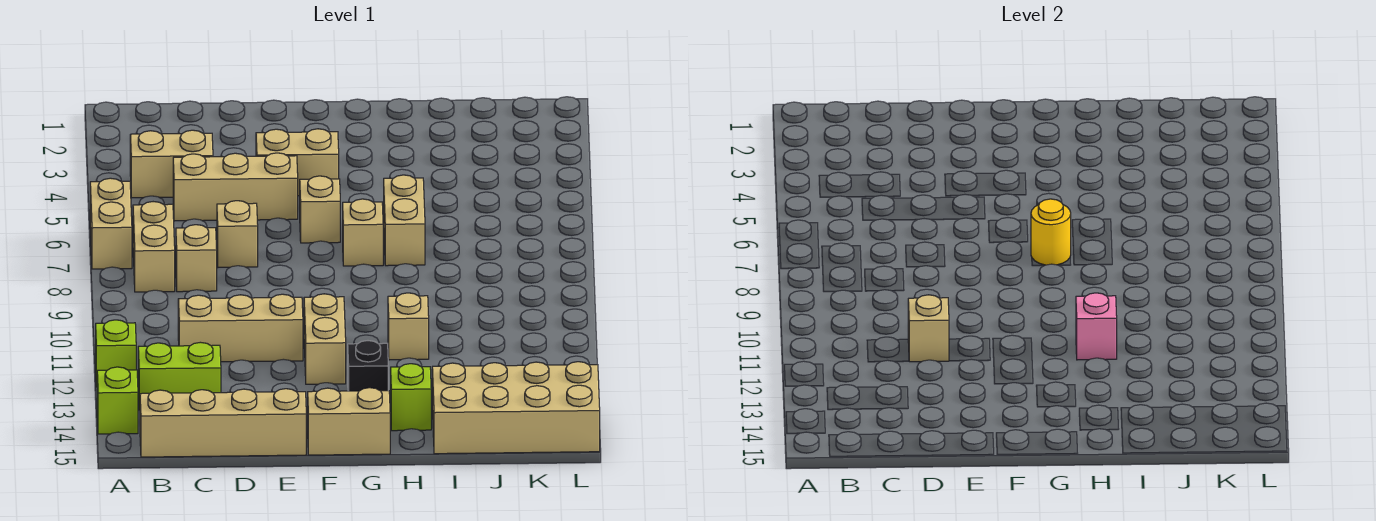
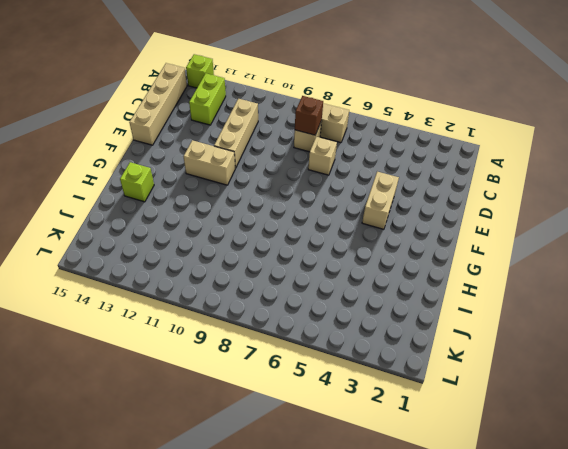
brown 1x1 brick [295,96,323,135] -> none
none -> tan 1x2 brick [90,178,132,269]
none -> lime 1x1 brick [96,320,136,387]
none -> tan 1x2 brick [130,130,213,198]

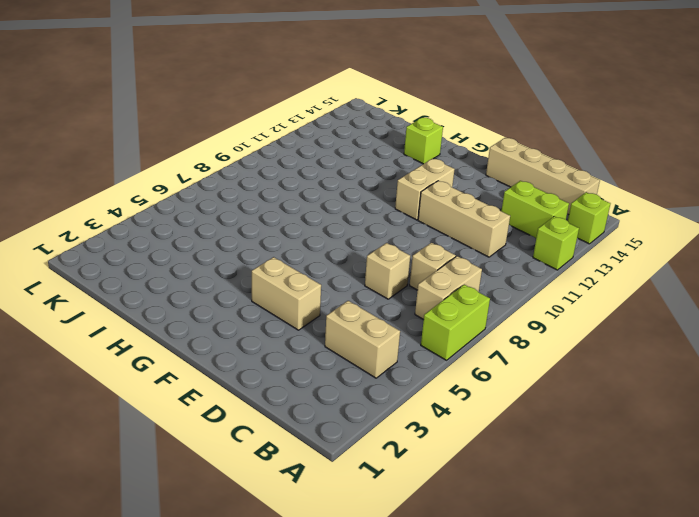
lime 1x2 brick [421,285,490,360] -> tan 1x2 brick [90,178,132,269]
none -> tan 1x3 brick [173,153,298,221]
none -> tan 1x1 brick [300,176,340,243]
none -> tan 1x2 brick [308,388,390,455]

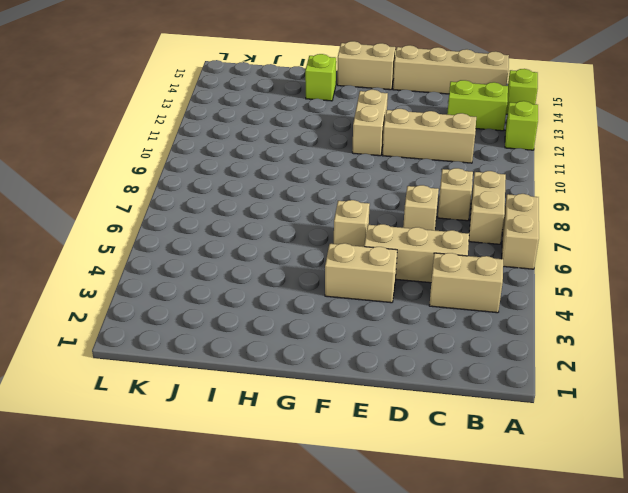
none -> tan 1x1 brick [343,199,383,266]
none -> black 1x1 brick [348,341,388,391]
none -> tan 1x2 brick [384,175,425,266]

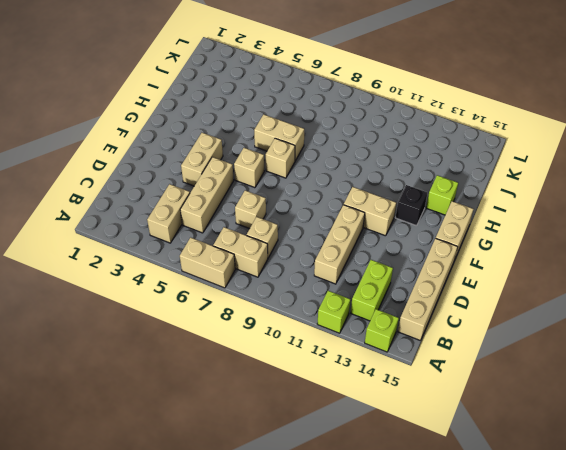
none -> tan 1x1 brick [388,293,429,360]
none -> tan 2x4 brick [432,362,600,454]
none -> tan 1x1 brick [908,295,949,362]

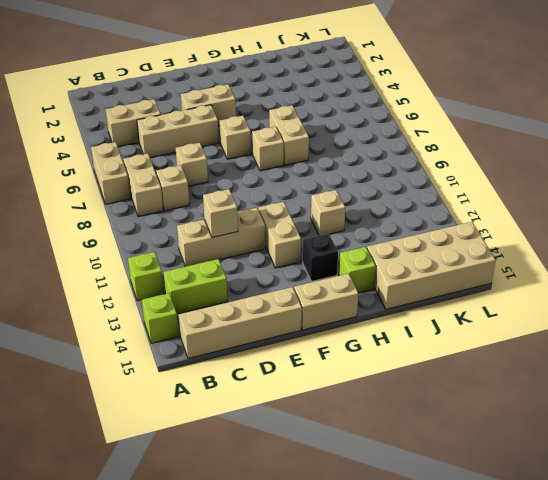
none -> yellow 1x1 round brick [1031,199,1071,265]
none -> pink 1x1 brick [1076,293,1117,360]

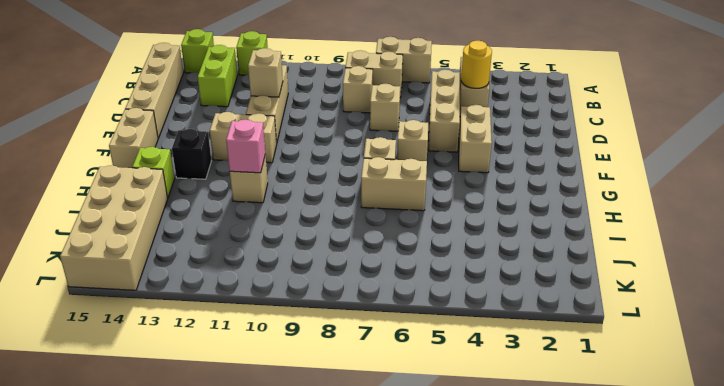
yellow 1x1 round brick [461,41,492,88] -> yellow 1x1 round brick moved to [1031,199,1071,265]

